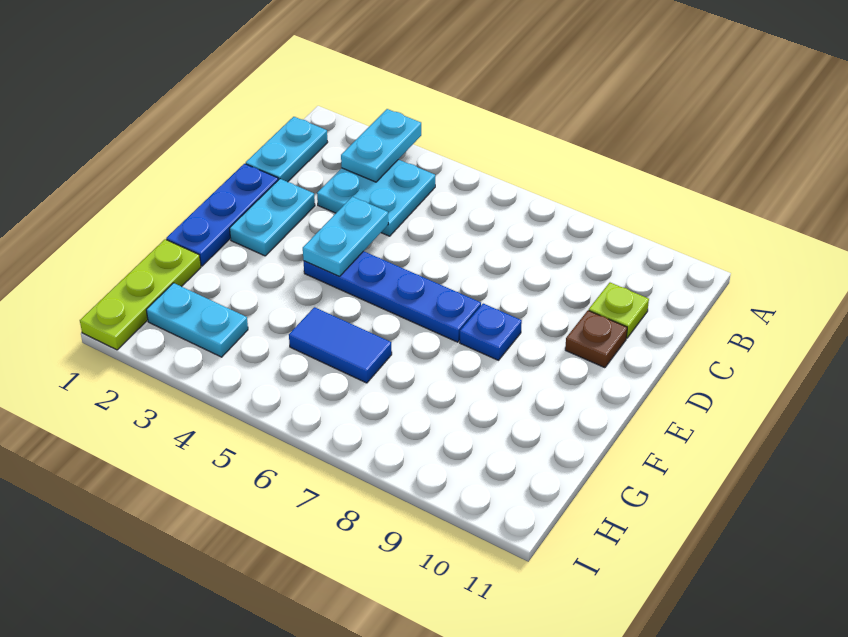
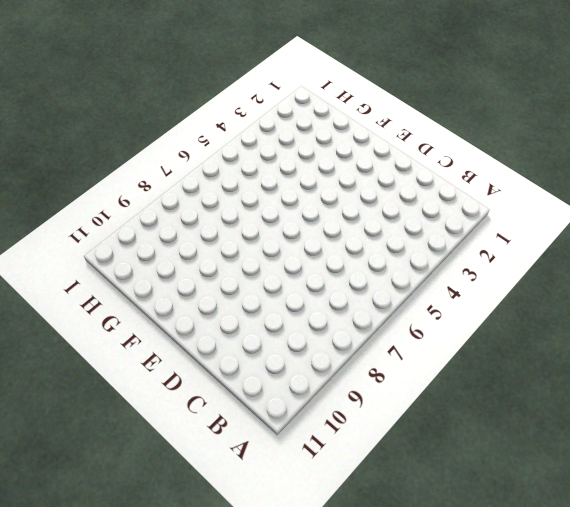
none -> cyan 1x2 plate [246,117,328,182]
none -> cyan 2x2 plate [317,160,435,236]
none -> lime 1x1 plate [589,283,649,338]

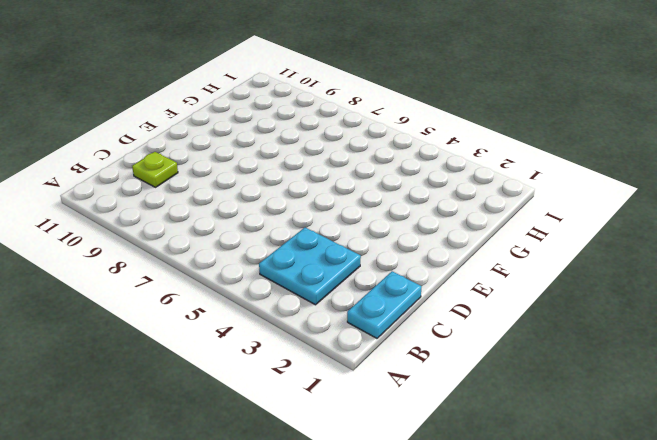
none -> blue 1x3 plate [166,164,278,266]
none -> cyan 1x2 plate [230,179,315,256]
none -> brown 1x1 plate [565,310,627,368]

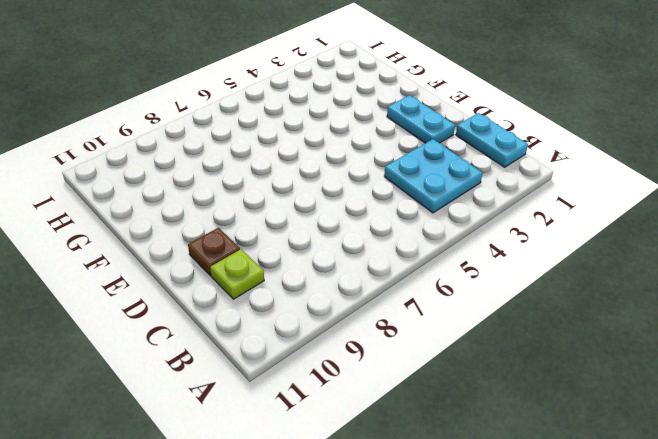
none -> blue 1x3 plate [166,164,278,266]
none -> blue 1x4 plate [304,251,481,342]
none -> blue 1x1 plate [460,304,522,360]

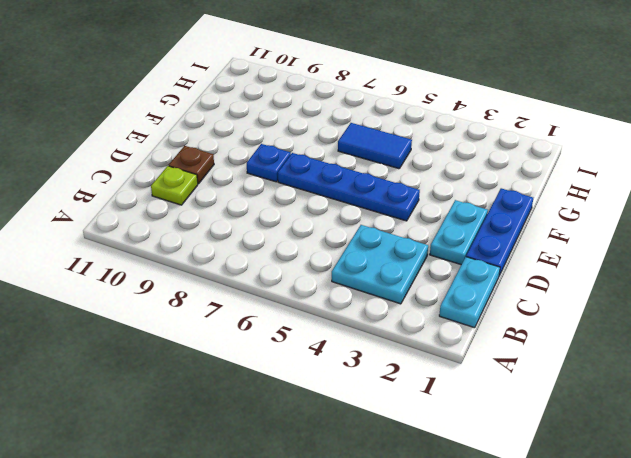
none -> lime 1x3 plate [80,239,201,350]
none -> cyan 1x2 plate [146,283,248,357]
none -> cyan 1x2 plate [341,109,421,182]

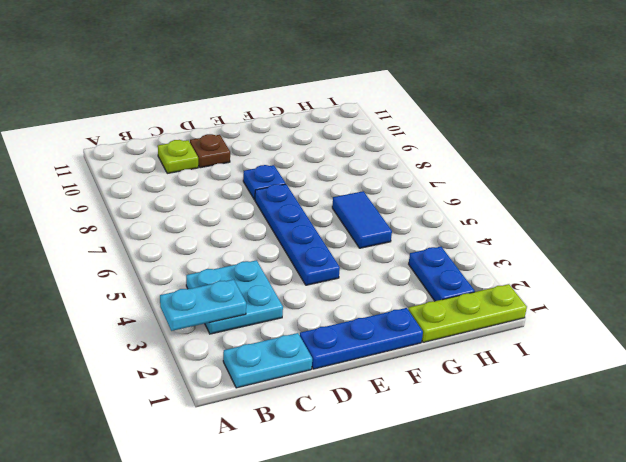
blue 1x2 plate [409,247,475,301] -> cyan 1x2 plate [146,283,248,357]
none -> cyan 1x2 plate [230,179,315,256]
none -> cyan 1x2 plate [303,197,388,276]

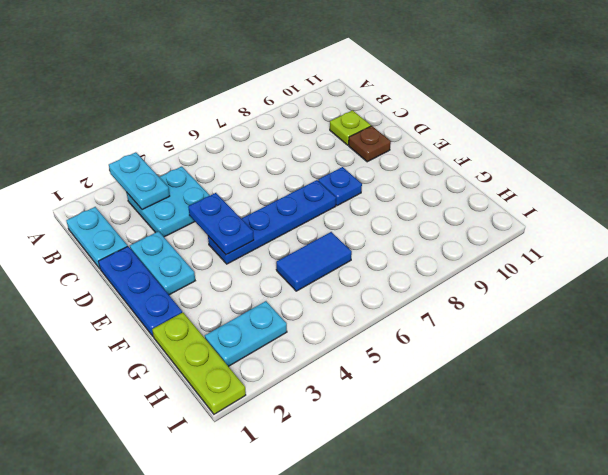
blue 1x2 plate [188,193,254,255] -> cyan 1x2 plate [303,197,388,276]

